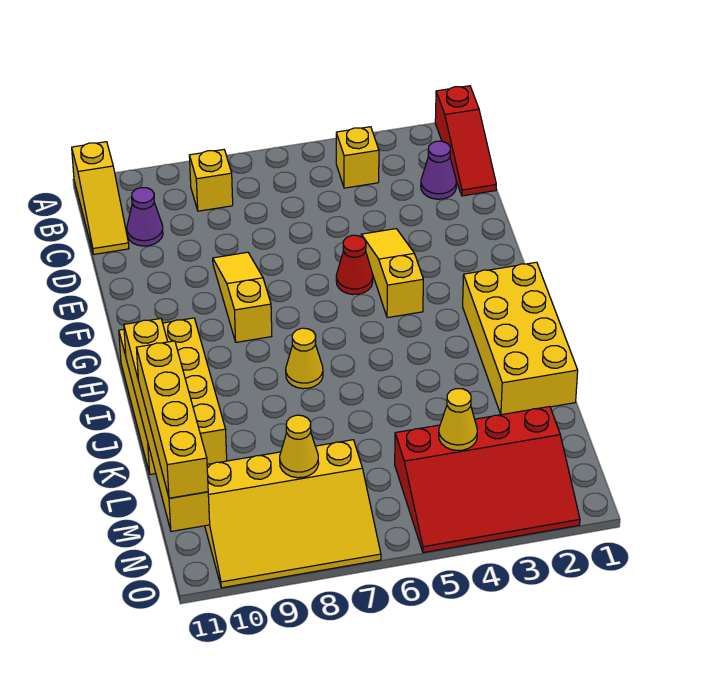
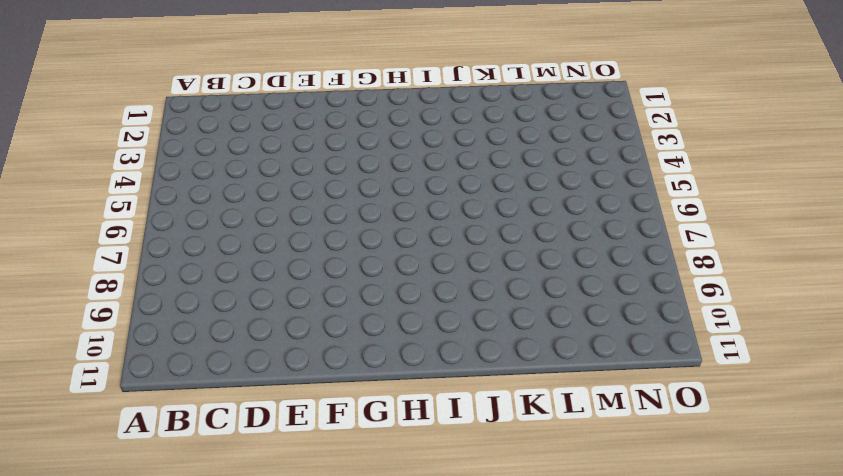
none -> red 1x3 slope [435,86,496,196]
none -> yellow 1x3 slope [72,142,129,254]
none -> yellow 1x1 brick [336,127,379,188]

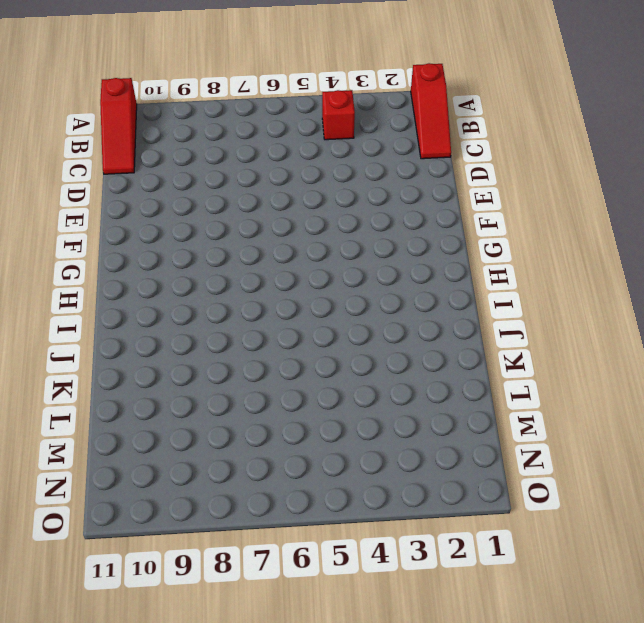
red 1x3 slope [100,78,137,174] -> yellow 1x3 slope [72,142,129,254]
red 1x1 brick [322,90,355,140] -> yellow 1x1 brick [336,127,379,188]
none -> yellow 1x1 brick [189,150,233,211]
none -> purple 1x1 cone [421,141,456,199]
none -> purple 1x1 cone [127,188,163,246]

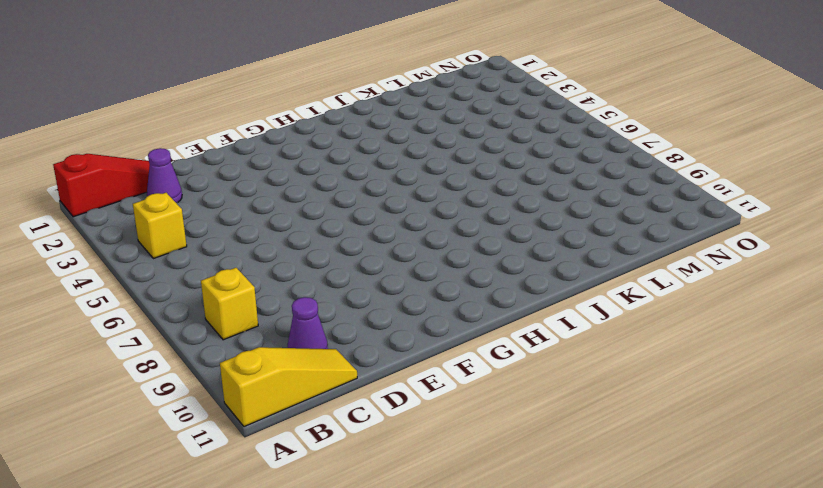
none -> yellow 1x3 slope [361,229,423,318]
none -> yellow 1x3 slope [213,252,272,342]
none -> red 1x1 cone [336,235,373,294]

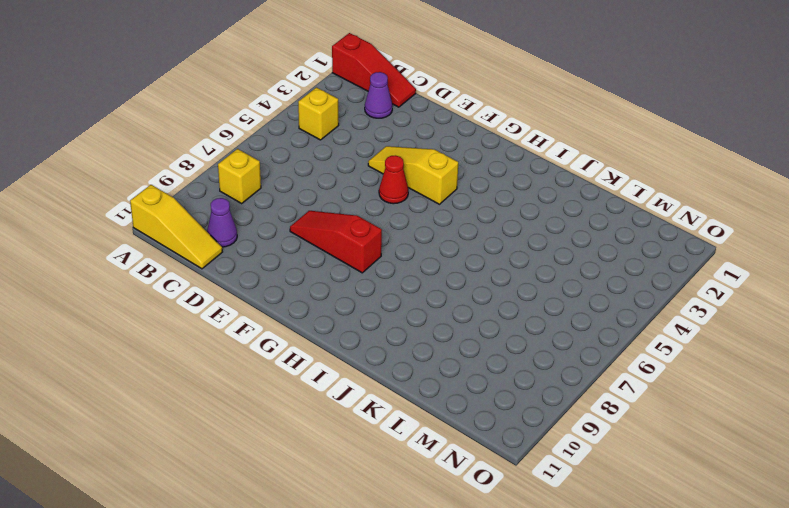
red 1x3 slope [290,211,382,273] -> yellow 1x3 slope [213,252,272,342]
none -> yellow 2x4 brick [463,262,578,415]
none -> yellow 2x4 brick [119,318,227,475]
none -> yellow 1x1 cone [286,328,323,389]

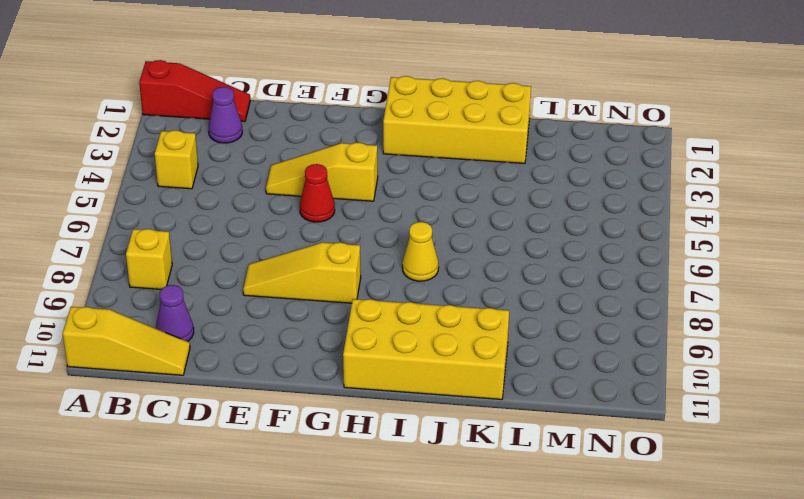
none -> red 3x4 slope [395,407,580,553]
none -> yellow 3x4 slope [205,440,381,588]
none -> yellow 1x6 brick [124,319,210,531]

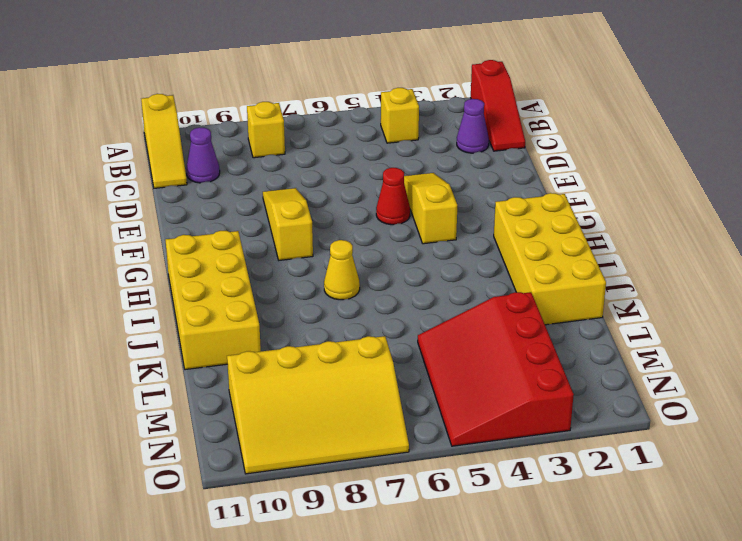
red 3x4 slope [418,292,574,446] -> red 3x4 slope turned to [395,407,580,553]
none -> yellow 1x6 brick [124,319,210,531]
none -> yellow 1x1 cone [439,389,477,450]
none -> yellow 1x1 cone [280,415,319,478]

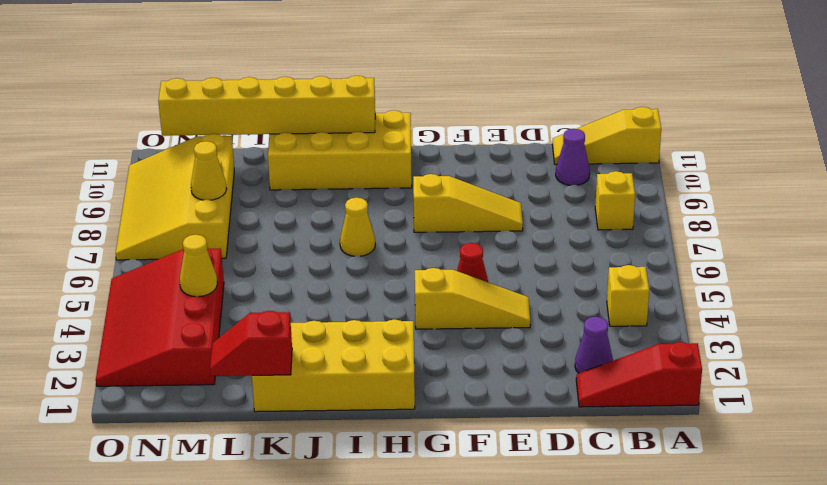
red 1x2 slope [210,311,292,376] -> none
none -> yellow 1x4 brick [136,341,208,498]

